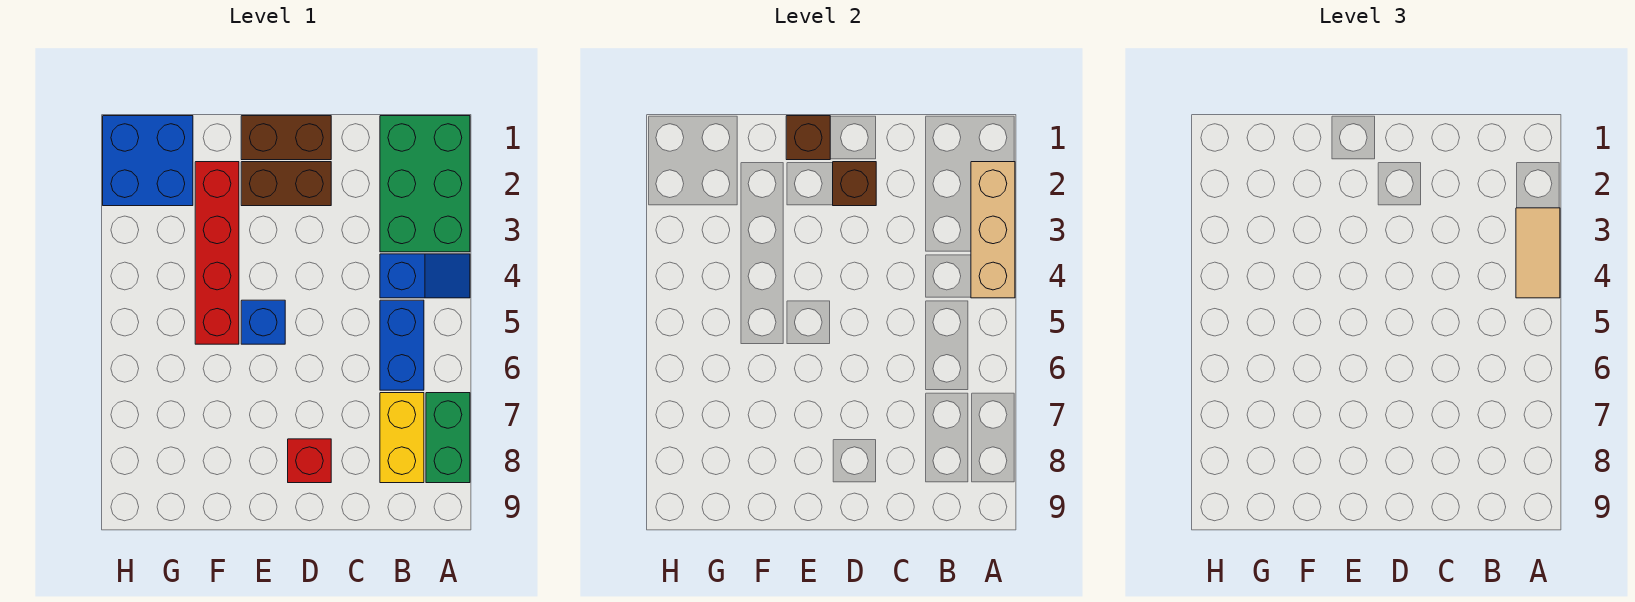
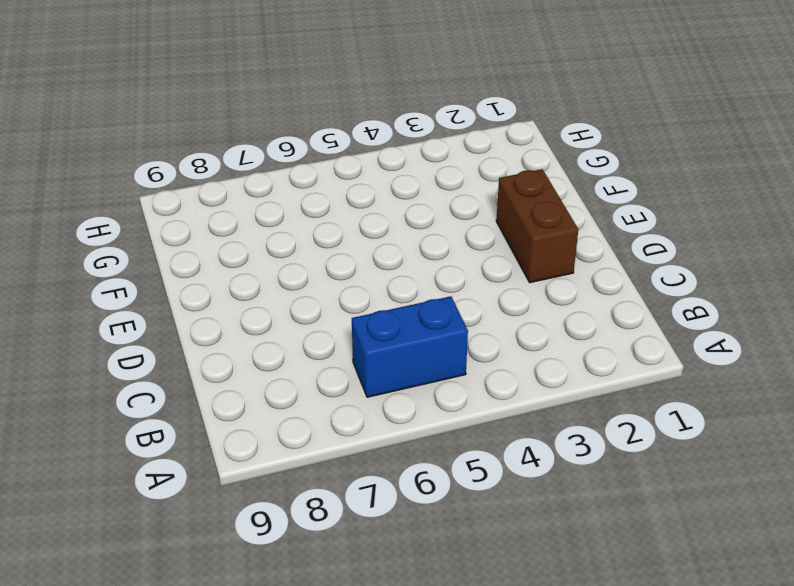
none -> green 2x3 brick [380,116,470,252]
none -> blue 1x2 slope [380,254,470,298]
none -> green 1x2 brick [426,393,470,483]

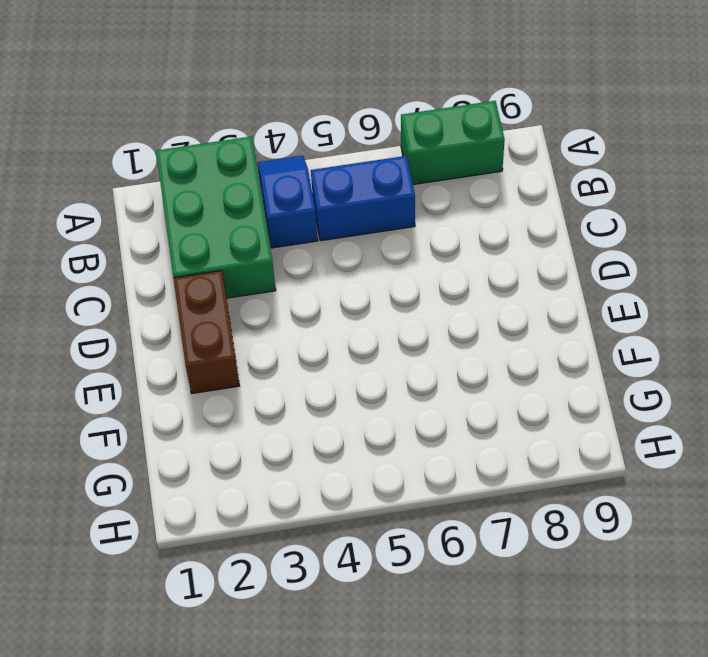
green 2x3 brick [156,136,276,298] -> green 2x3 brick turned to [380,116,470,252]
none -> yellow 1x2 brick [380,393,424,483]
none -> brown 1x2 brick [241,116,331,160]
none -> red 1x1 brick [288,439,331,483]

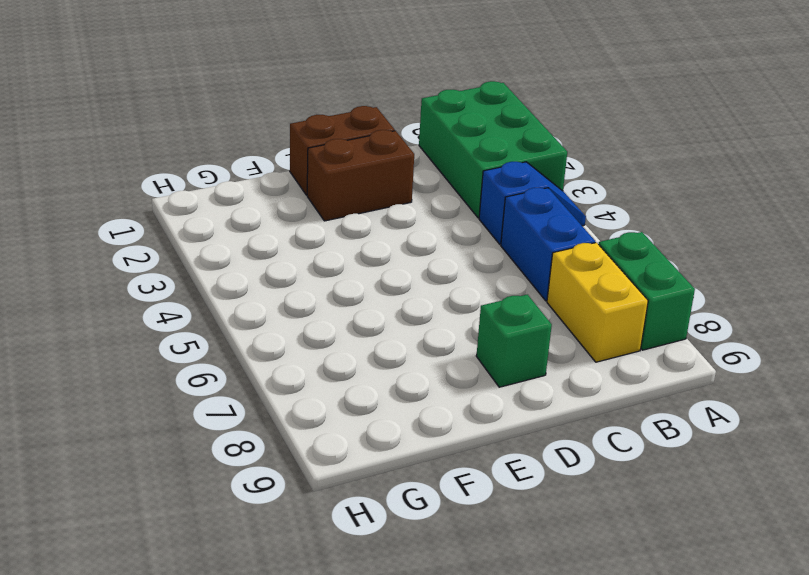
green 1x1 brick [476,294,552,387] -> red 1x1 brick [288,439,331,483]
none -> blue 1x1 brick [241,300,285,344]
none -> red 1x4 brick [195,162,239,344]
none -> blue 2x2 brick [103,116,193,206]

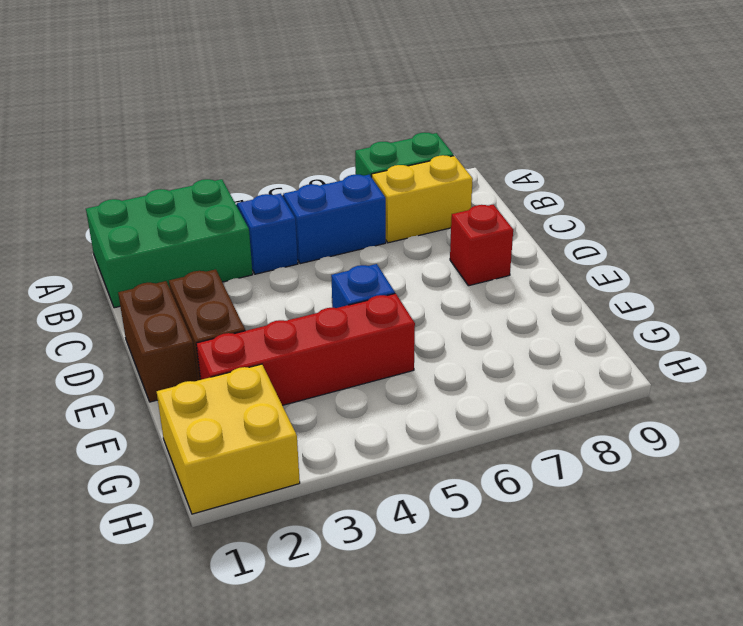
yellow 2x2 brick [157,364,300,514] -> blue 2x2 brick [103,116,193,206]
none -> tan 1x3 brick [971,162,1015,298]
none -> brown 1x1 brick [833,162,876,206]
none -> brown 1x1 brick [786,116,830,160]

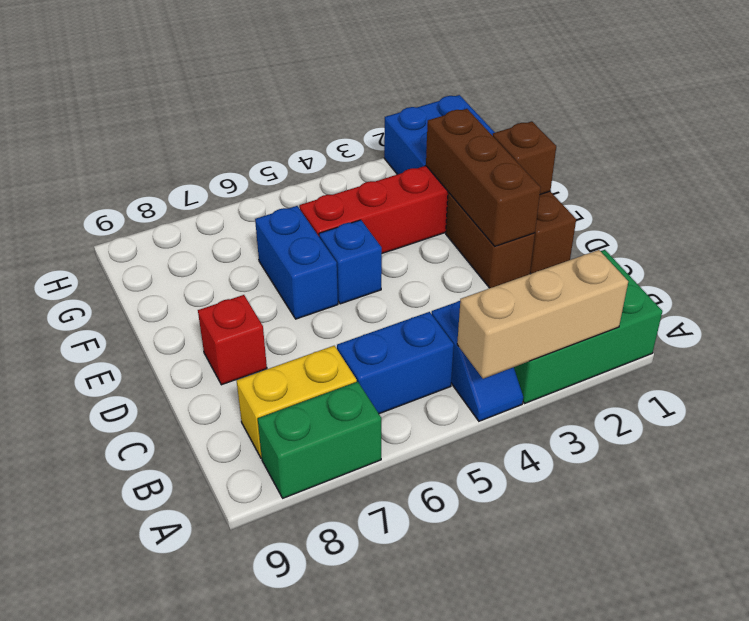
brown 1x3 brick [426,109,541,246] -> brown 1x1 brick [833,162,876,206]
blue 1x2 brick [255,206,338,319] -> none
none -> tan 1x2 tile [1516,208,1560,298]

